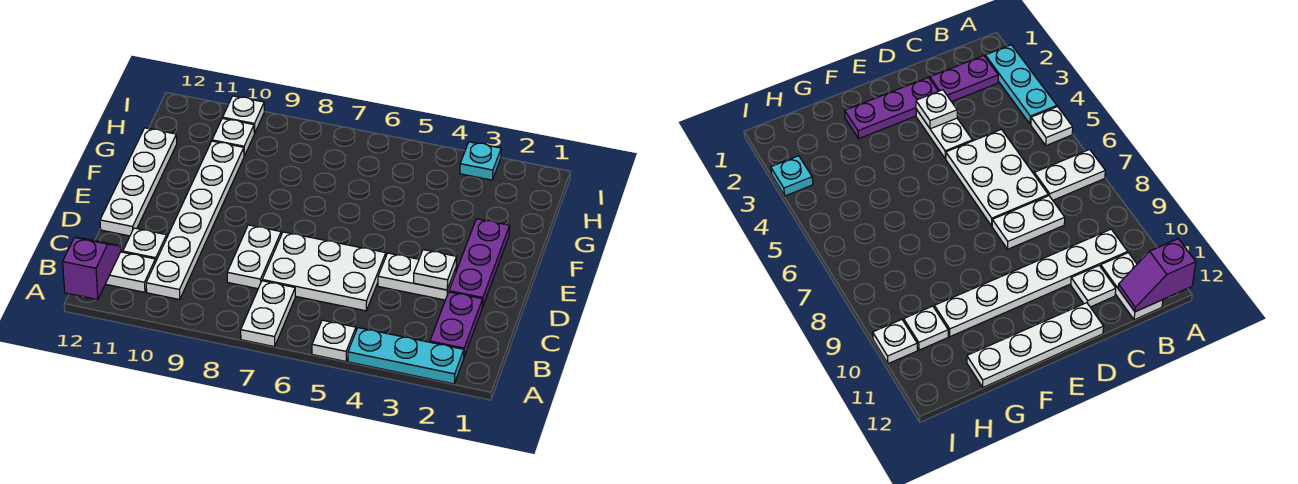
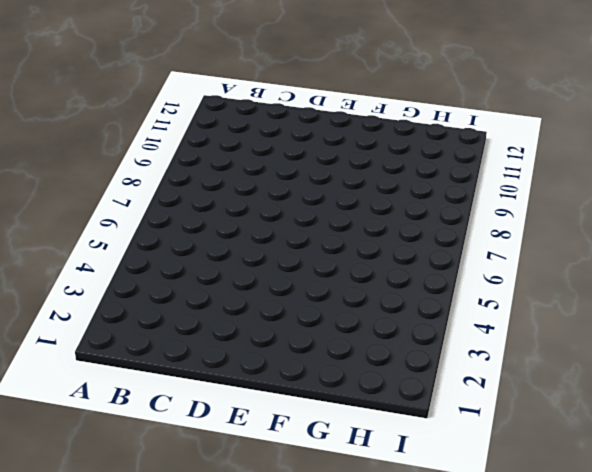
none -> cyan 1x3 plate [348,328,464,384]
none -> white 1x1 plate [312,320,356,361]
none -> white 1x2 plate [241,281,295,347]

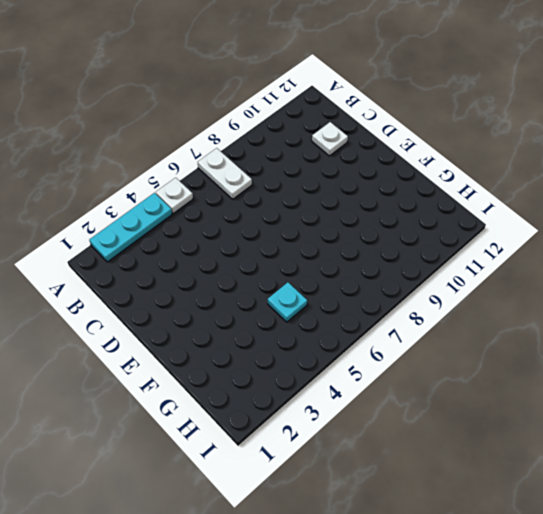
cyan 1x1 plate [268,282,307,322] -> cyan 1x1 plate moved to [460,142,501,180]
none -> purple 1x2 plate [430,292,482,357]
none -> white 1x6 plate [146,141,244,300]
none -> white 1x2 plate [106,252,155,292]

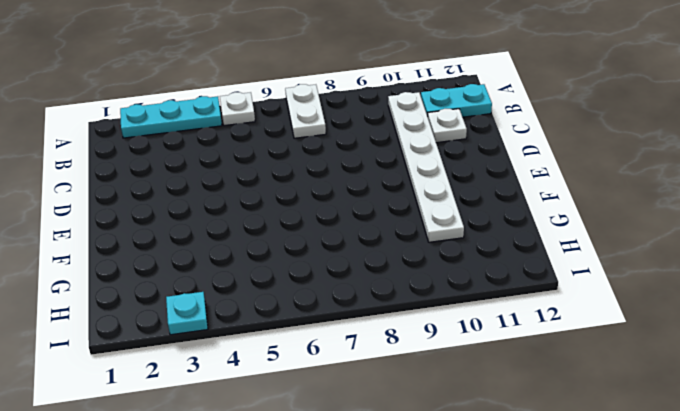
cyan 1x2 plate [421,84,492,117] -> white 1x2 plate [106,252,155,292]
none -> purple 1x2 plate [430,292,482,357]
none -> white 2x3 plate [262,232,386,311]
none -> white 1x2 plate [227,225,281,289]

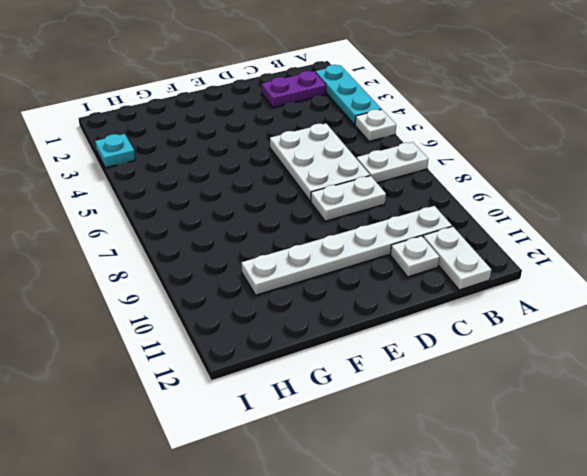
none -> purple 1x3 plate [449,219,510,307]
none -> white 1x2 plate [378,253,456,300]
none -> white 1x4 plate [100,128,177,236]

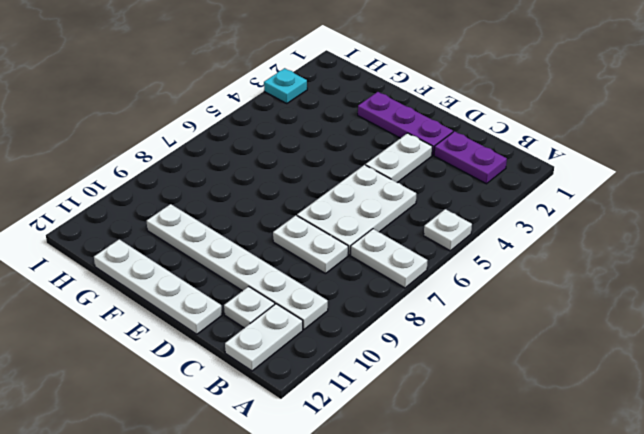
none -> cyan 1x3 plate [348,328,464,384]
none -> white 1x1 plate [212,118,254,156]
none -> white 1x1 plate [223,96,264,133]

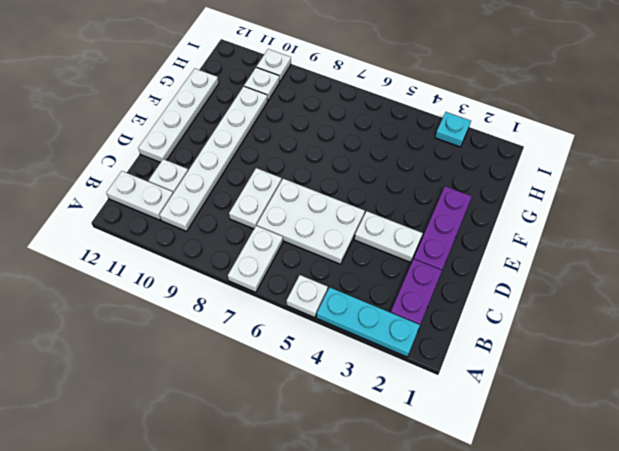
none -> purple 1x2 slope [63,237,121,300]
none -> white 1x1 plate [414,250,457,290]

